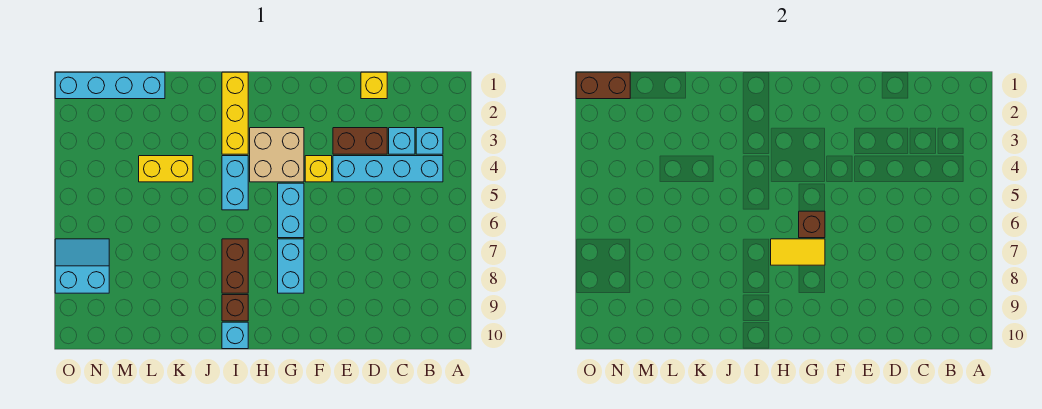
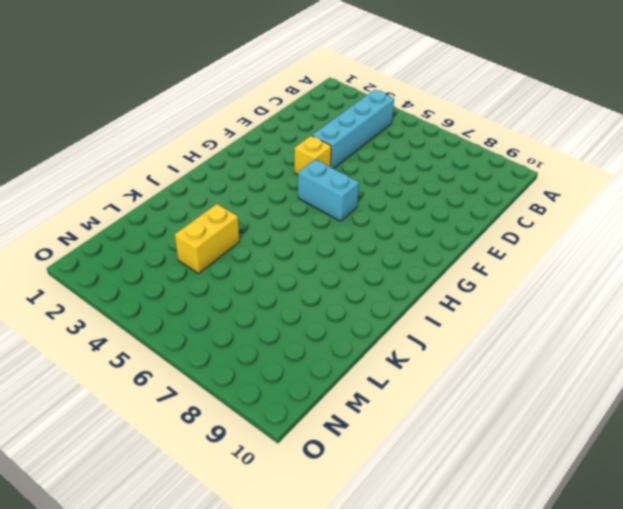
none -> cyan 1x1 brick [416,128,443,154]
none -> cyan 1x1 brick [389,128,415,154]
none -> yellow 1x1 brick [361,72,387,99]

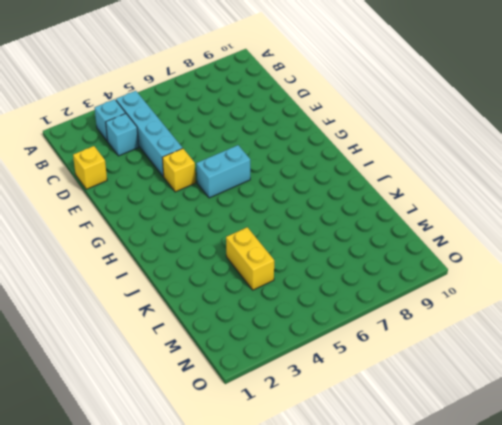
none -> brown 1x2 brick [333,128,387,154]
none -> tan 2x2 brick [250,128,304,182]
none -> cyan 1x2 brick [278,239,304,293]

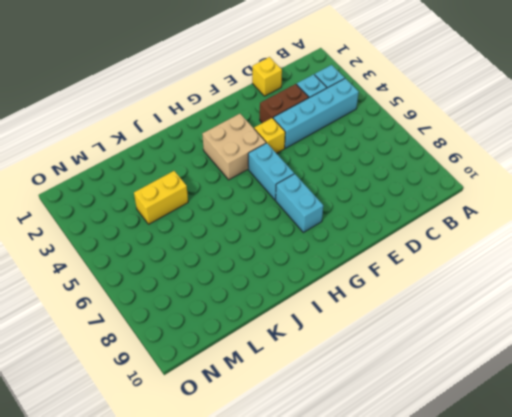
none -> yellow 1x3 brick [222,72,248,154]
none -> cyan 1x2 brick [222,156,248,210]
none -> brown 1x2 brick [222,239,248,293]

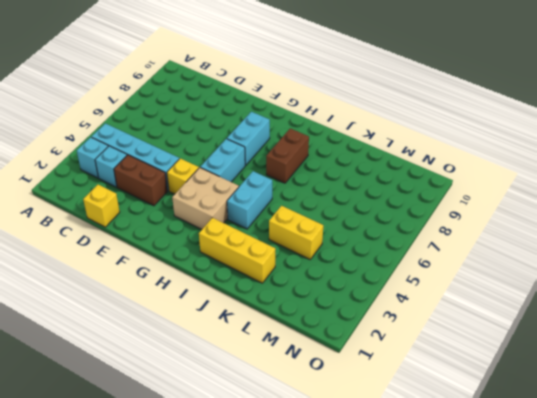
yellow 1x3 brick [199,218,275,283] -> yellow 1x3 brick turned to [222,72,248,154]
none -> brown 1x1 brick [222,295,248,321]
none -> cyan 1x1 brick [222,322,248,349]
none -> cyan 1x4 brick [55,72,165,99]

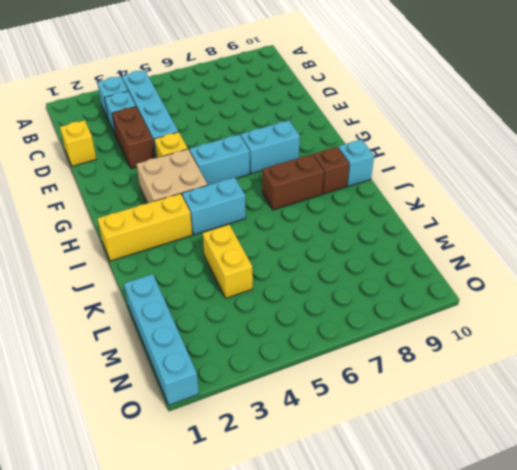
none -> cyan 2x2 slope [55,239,109,293]
none -> brown 1x1 brick [799,211,825,238]
none -> yellow 1x2 tile [771,239,825,265]

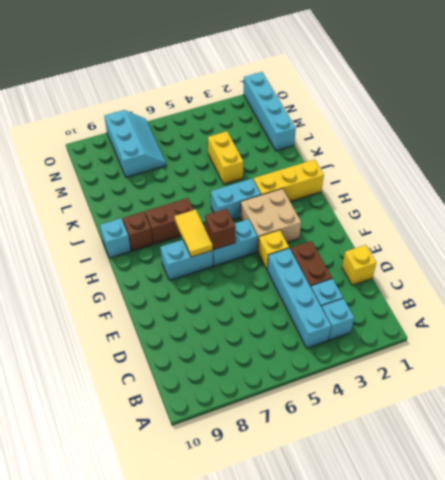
cyan 2x3 slope [104,110,166,177] -> cyan 2x2 slope [55,239,109,293]
none -> brown 1x2 brick [576,72,630,99]

